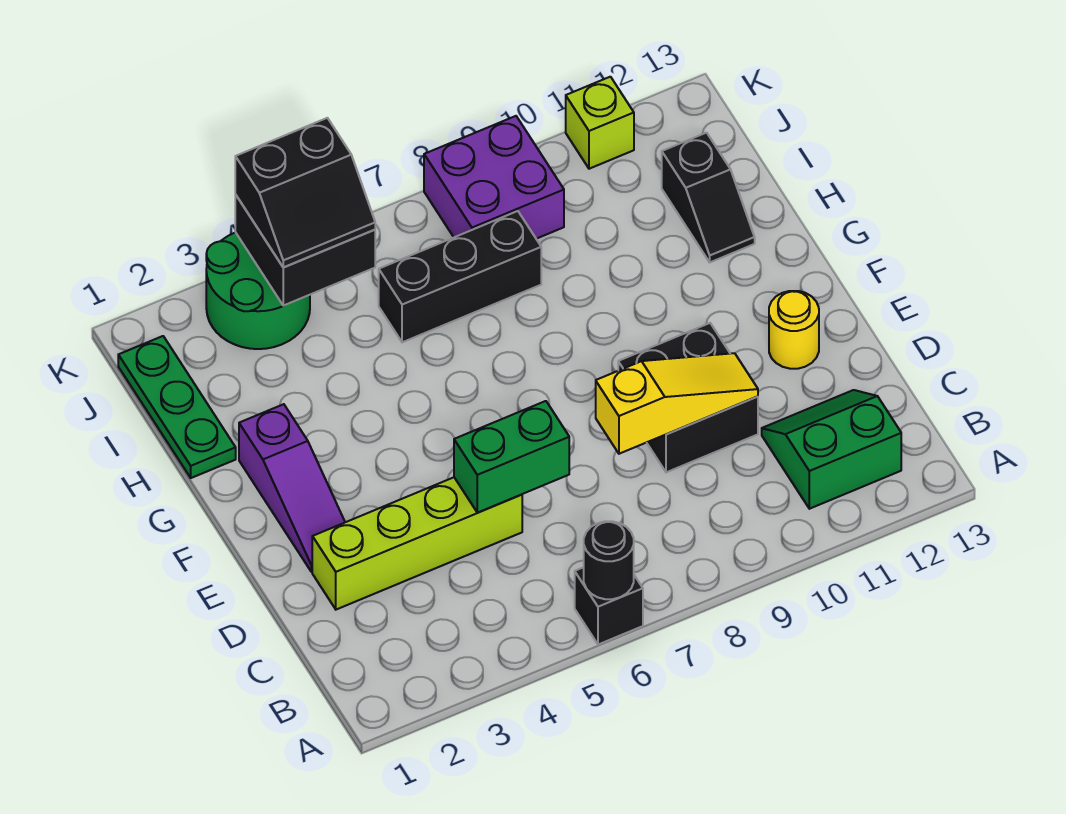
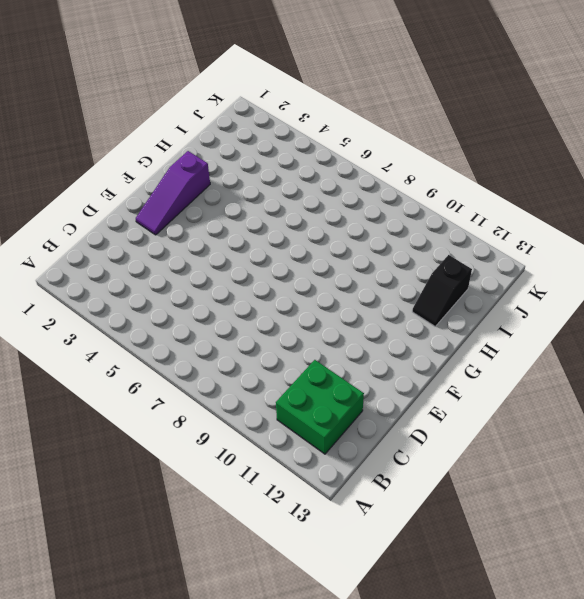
green 2x2 brick [276,360,364,454] -> green 2x2 slope [762,390,901,509]
none -> black 1x1 brick [575,567,643,645]
none -> lime 1x4 brick [312,477,522,610]
none -> black 2x2 brick [618,323,758,472]

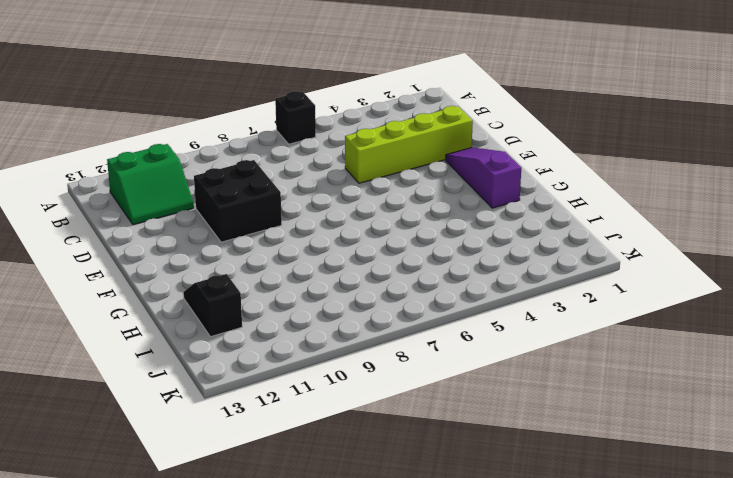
none -> yellow 1x1 round brick [769,291,819,369]
none -> green 1x3 plate [118,336,236,478]
none -> black 1x3 brick [379,211,541,342]

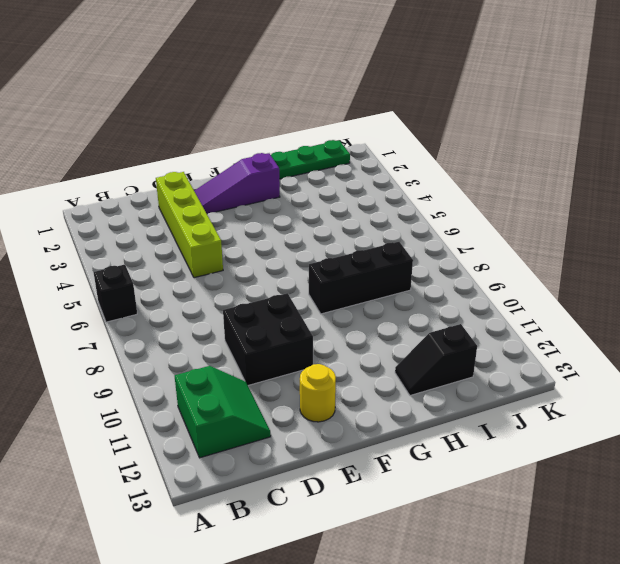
black 1x3 brick [309,242,413,314] -> black 1x3 brick turned to [379,211,541,342]
none -> green 2x2 round brick [206,232,310,349]
none -> purple 2x2 brick [424,116,564,239]
none -> lime 1x1 brick [566,77,634,169]

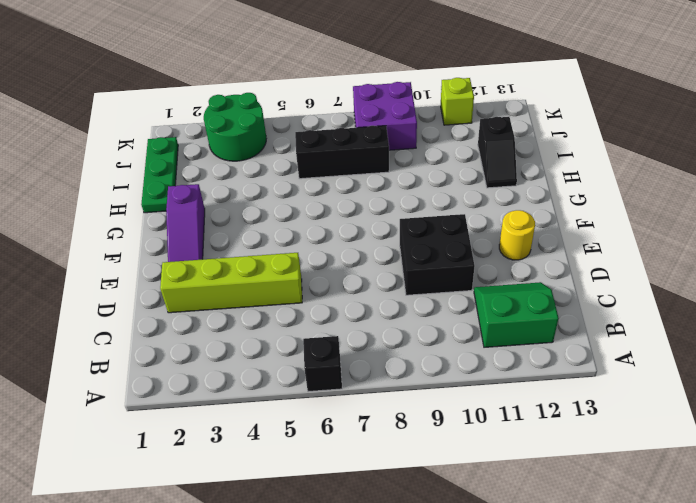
none -> black 1x1 round brick [584,521,634,599]
none -> green 1x2 brick [454,401,569,513]
none -> yellow 1x3 slope [596,353,758,454]

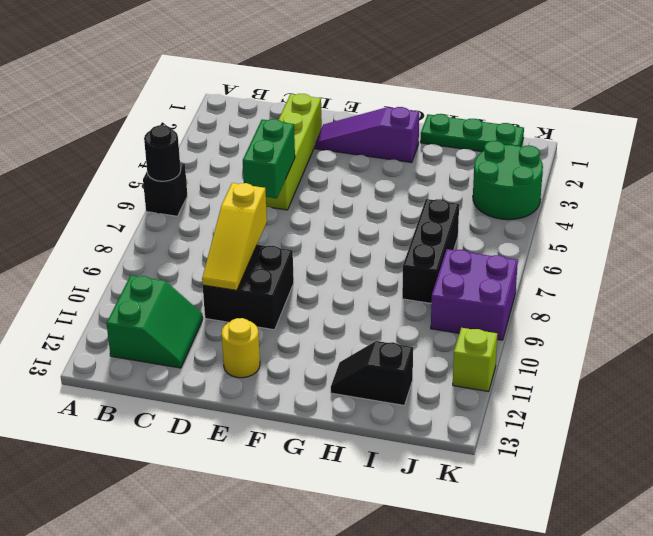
none -> black 2x2 brick [235,195,375,306]
none -> black 2x2 slope [235,118,375,267]

